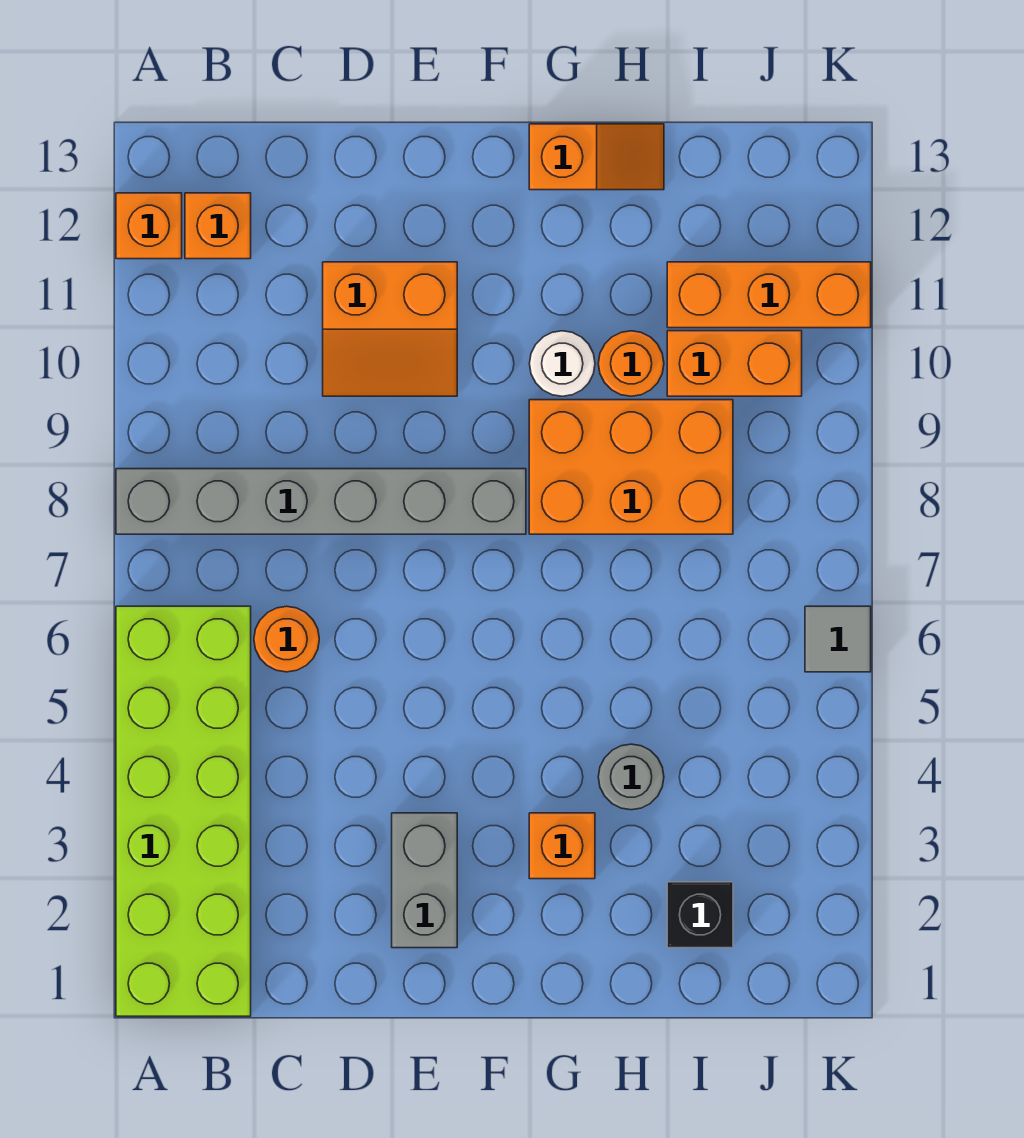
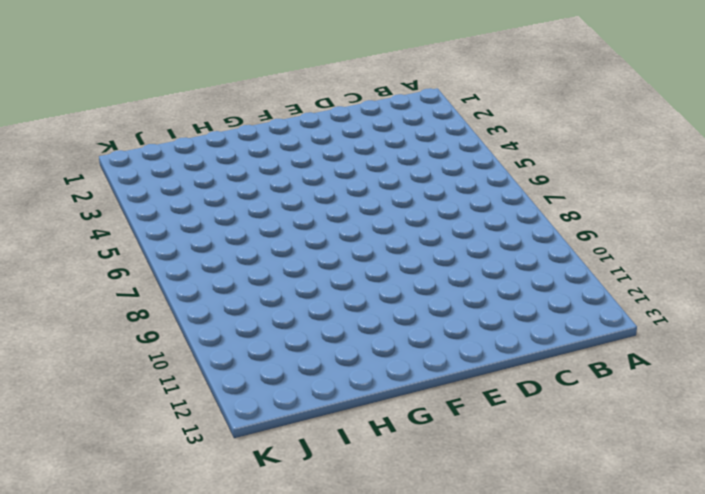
none -> lime 2x6 brick [116,606,251,1016]
none -> grey 1x6 brick [116,469,526,534]
none -> orange 1x1 brick [116,193,182,259]

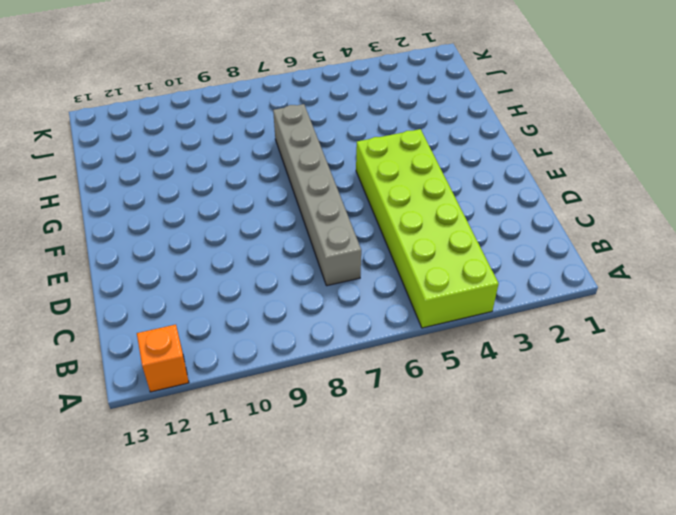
lime 2x6 brick [356,129,499,328] -> lime 2x6 brick turned to [116,606,251,1016]
grey 1x6 brick [273,104,361,286] -> grey 1x6 brick moved to [116,469,526,534]
none -> orange 1x1 brick [185,193,251,259]
none -> orange 1x1 round brick [254,606,319,672]
none -> orange 2x2 slope [323,262,457,396]

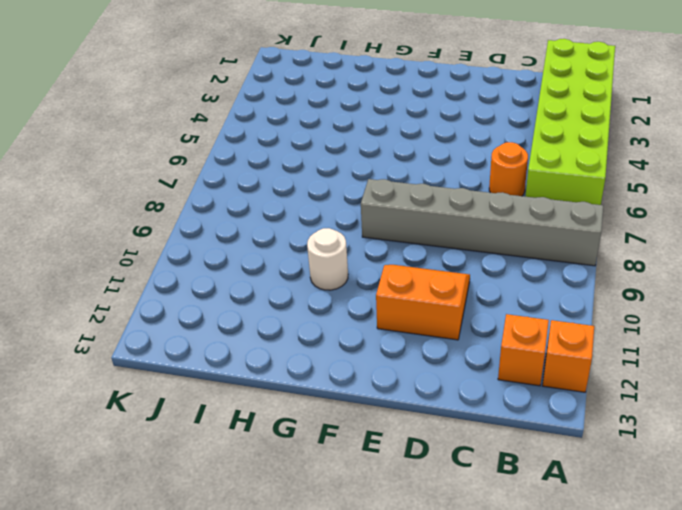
none -> grey 1x2 brick [392,813,457,948]
none -> orange 1x1 brick [529,813,595,879]
none -> orange 2x3 brick [529,400,733,534]

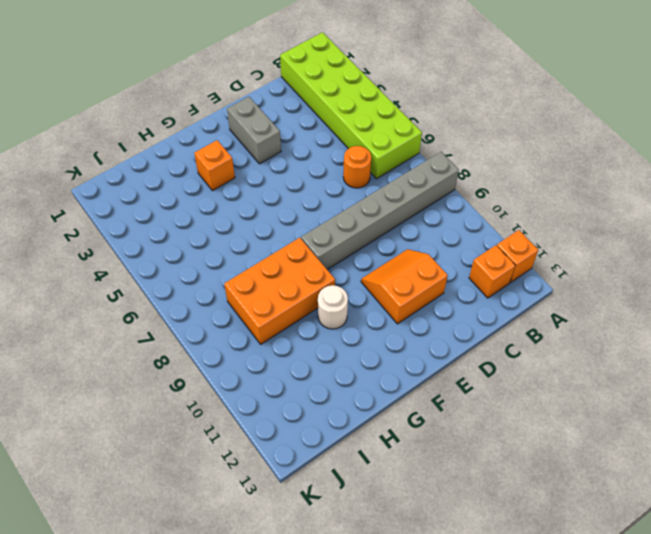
none -> orange 1x2 slope [529,124,664,190]
none -> grey 1x1 round brick [598,744,664,810]
none -> orange 1x1 round brick [598,331,664,396]

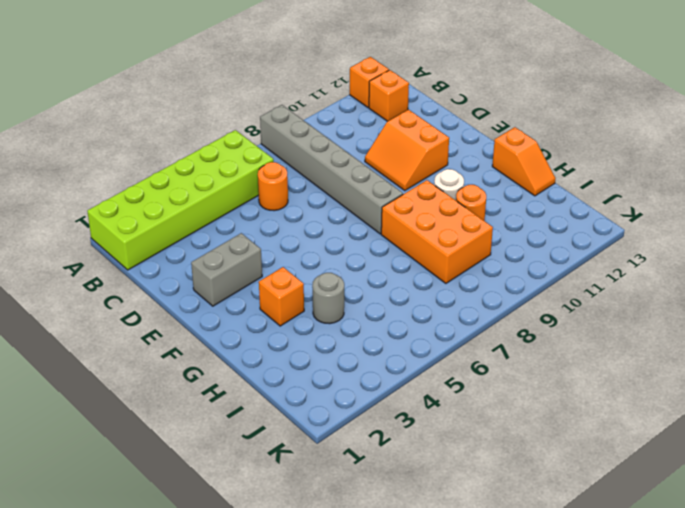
none -> black 1x1 brick [667,882,733,948]
none -> orange 1x2 brick [667,331,802,396]
none -> orange 1x3 brick [667,262,871,328]

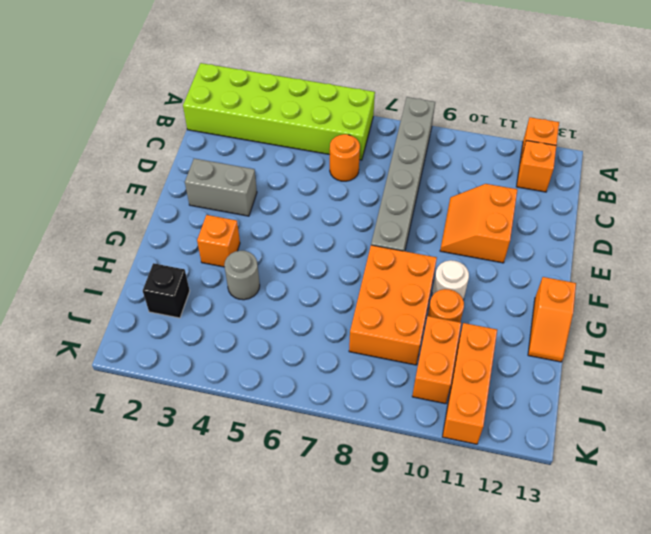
none -> grey 1x1 tile [805,606,871,672]

